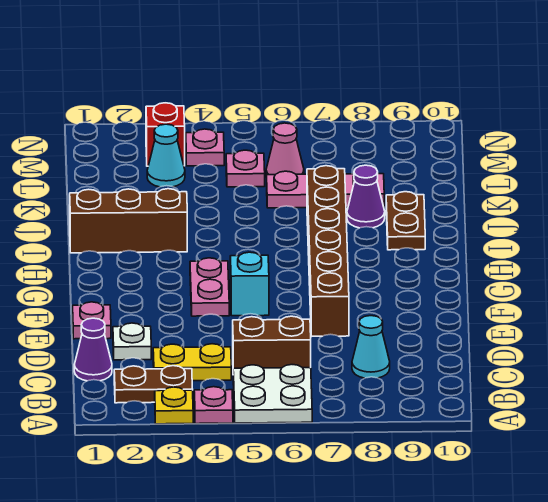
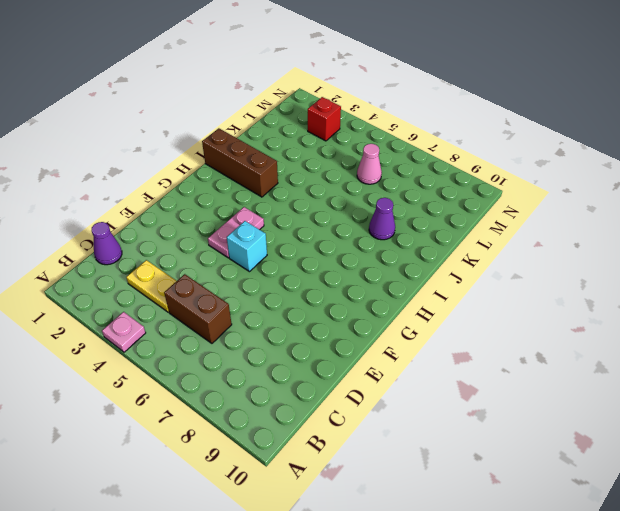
none -> yellow 1x1 plate [155,387,193,424]
none -> white 2x2 plate [233,365,312,423]
none -> brown 1x2 plate [114,366,193,403]

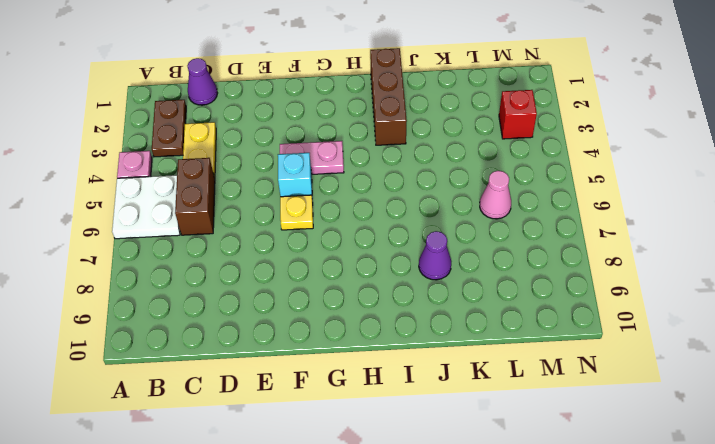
yellow 1x1 plate [280,195,313,230] -> yellow 1x1 plate moved to [155,387,193,424]
none -> cyan 1x1 cone [352,316,390,378]
none -> white 1x1 plate [113,323,151,360]
none -> pink 1x1 plate [73,302,111,339]

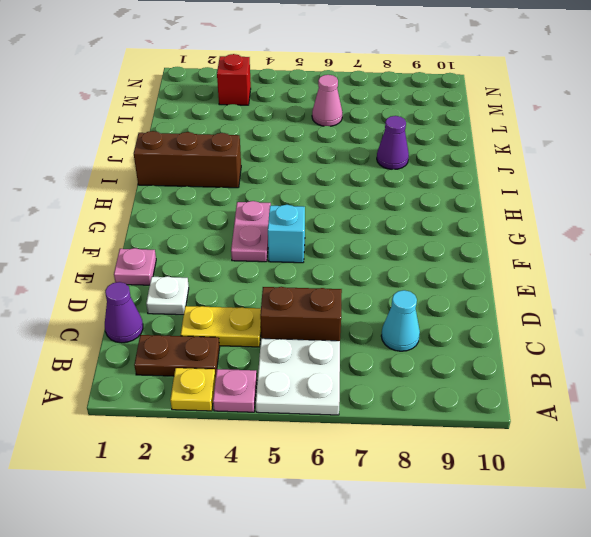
none -> brown 1x6 brick [307,166,349,336]
none -> brown 1x2 plate [386,192,425,250]
none -> pink 1x3 plate [267,171,384,208]

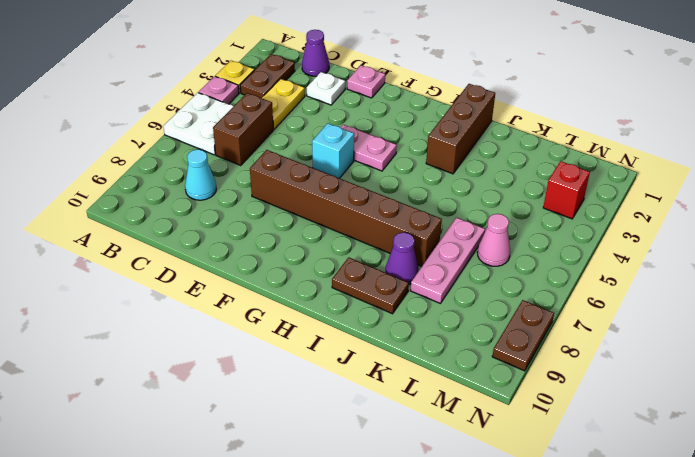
brown 1x2 plate [492,300,554,371] -> none
none -> cyan 1x1 cone [147,124,185,187]
none -> pink 1x1 plate [226,150,265,187]
none -> pink 1x1 plate [186,129,224,166]

